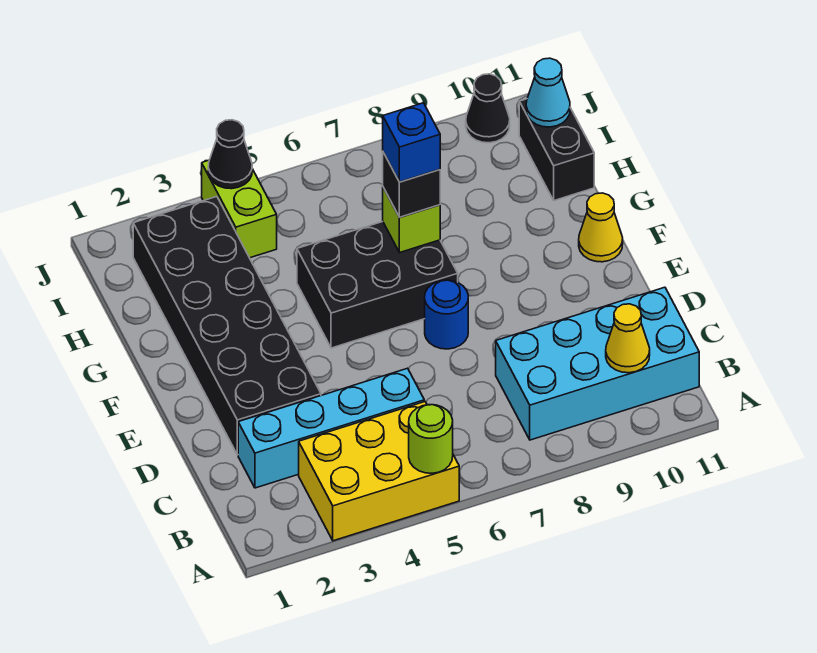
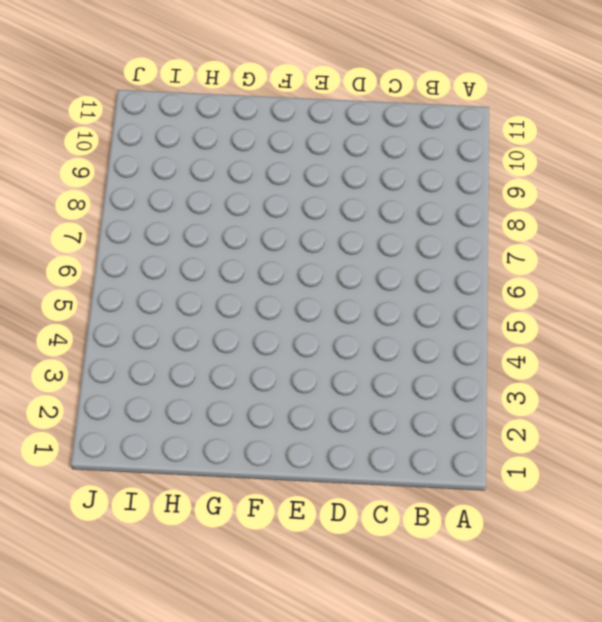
none -> yellow 2x3 brick [299,402,459,541]
none -> cyan 2x4 brick [496,287,699,440]
none -> cyan 1x4 brick [238,368,424,488]

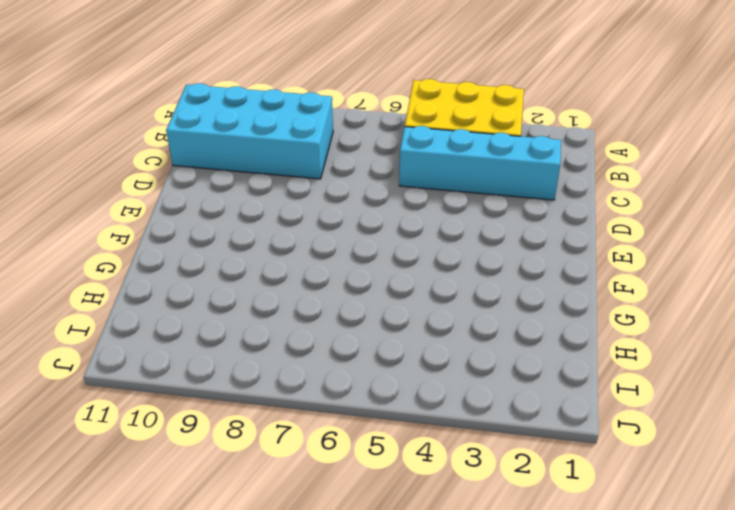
none -> black 2x6 brick [133,197,321,455]
none -> blue 1x1 round brick [425,280,468,349]
none -> black 2x3 brick [297,221,458,348]

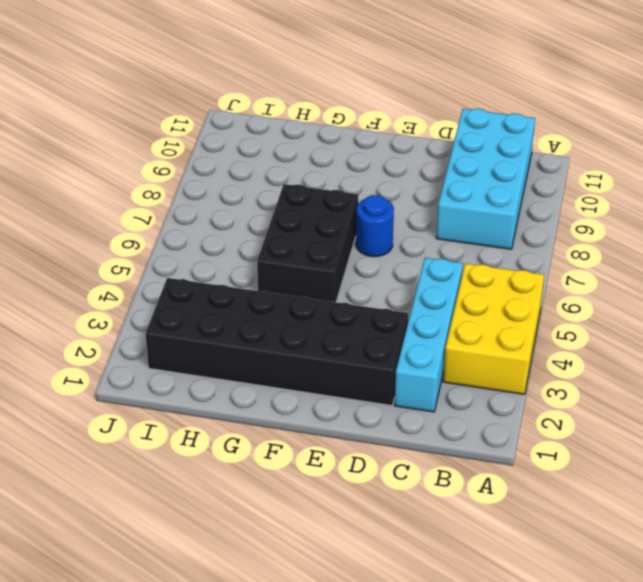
none -> yellow 1x1 cone [579,193,623,262]
none -> black 1x2 brick [519,99,594,200]
none -> lime 1x2 brick [202,160,277,258]

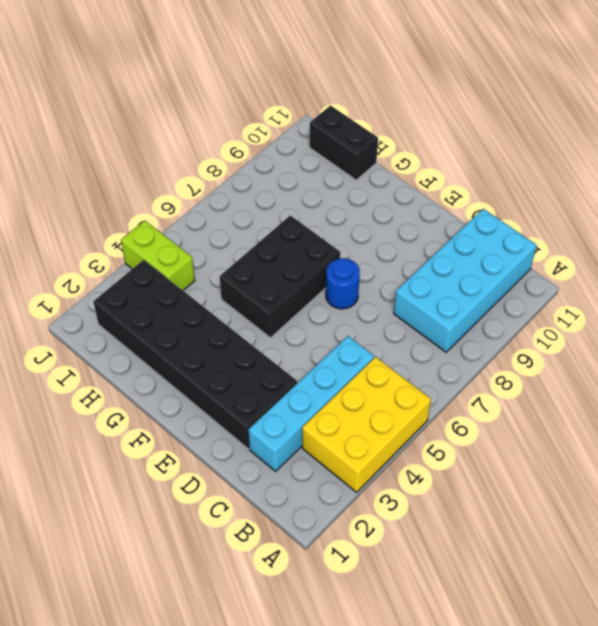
none -> yellow 1x1 cone [579,193,623,262]
none -> black 1x1 cone [466,74,510,143]
none -> lime 1x1 round brick [409,405,453,473]

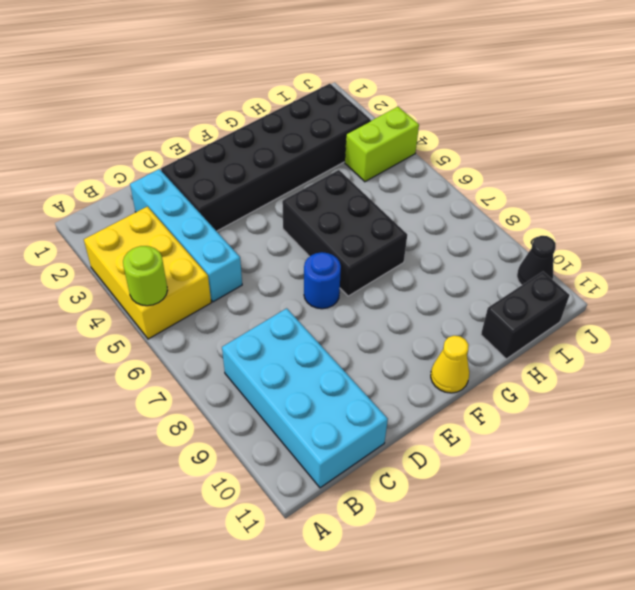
none -> yellow 1x1 cone [606,304,650,373]
none -> lime 1x1 brick [383,188,440,253]
none -> cyan 1x1 cone [526,58,570,127]

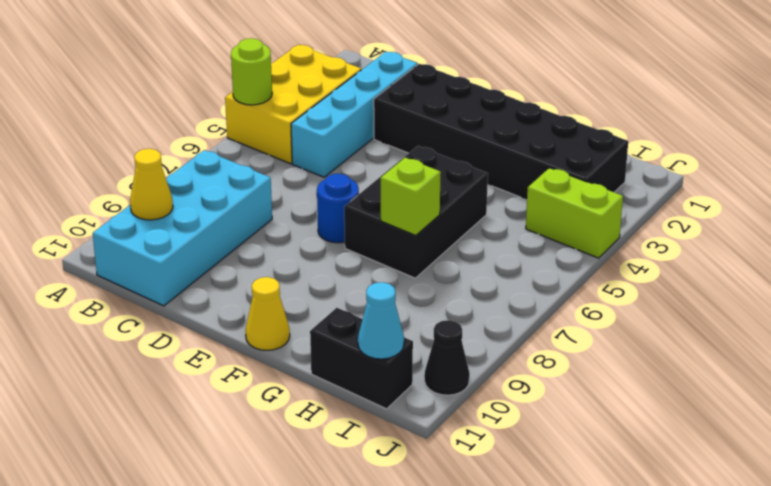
none -> black 1x1 cone [208,120,252,189]
none -> black 1x1 brick [383,152,440,217]
none -> blue 1x1 brick [383,103,440,182]

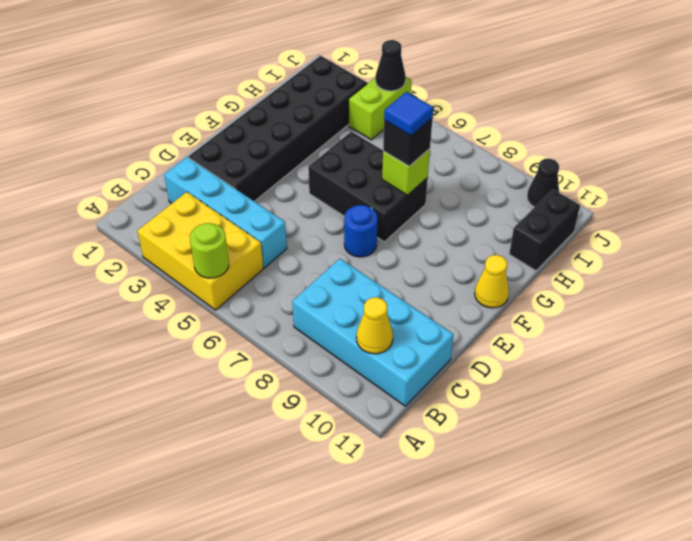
blue 1x1 tile [384,92,433,136] -> blue 1x1 brick [383,103,440,182]
none -> cyan 1x1 cone [526,58,570,127]

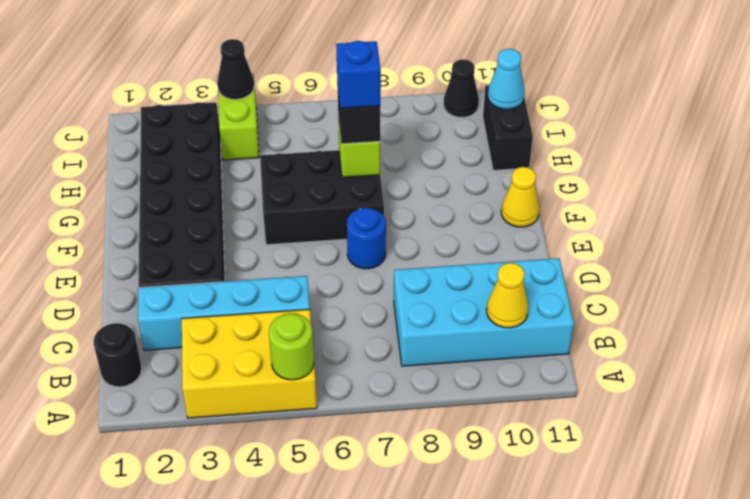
black 1x1 round brick [93,323,142,387] -> none

